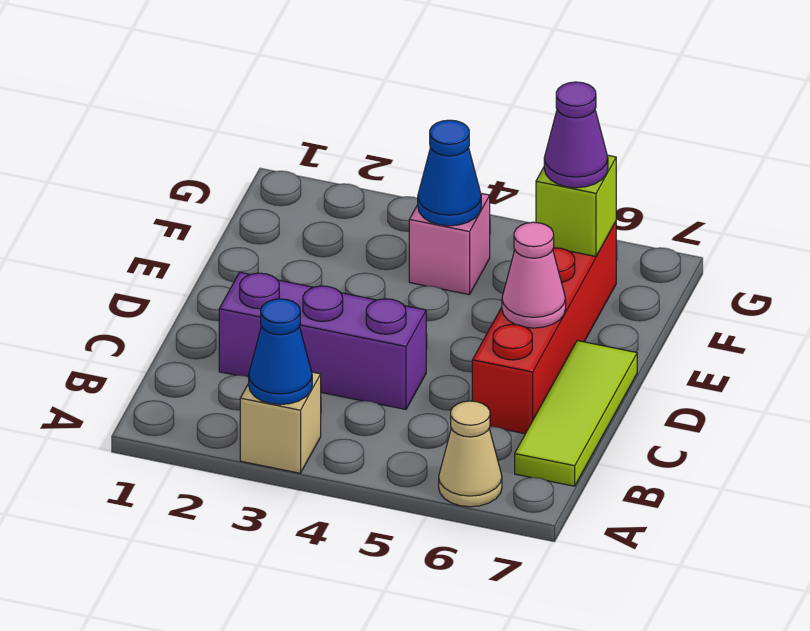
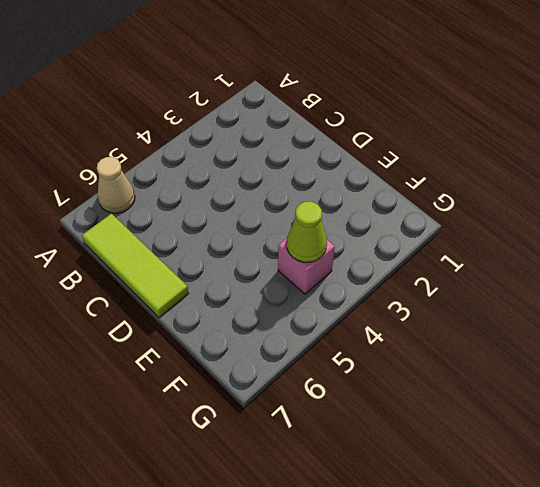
lime 1x1 cone [287,202,327,262] -> blue 1x1 cone [418,120,481,226]
none -> tan 1x1 brick [240,372,321,473]
none -> purple 1x3 brick [219,272,426,409]

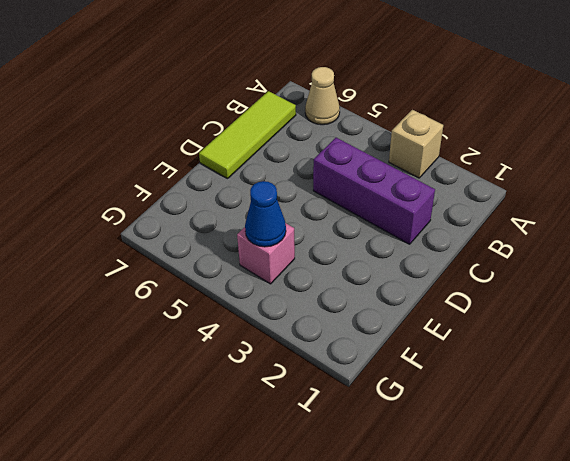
none -> red 1x4 brick [472,222,616,434]
none -> blue 1x1 cone [249,299,312,405]

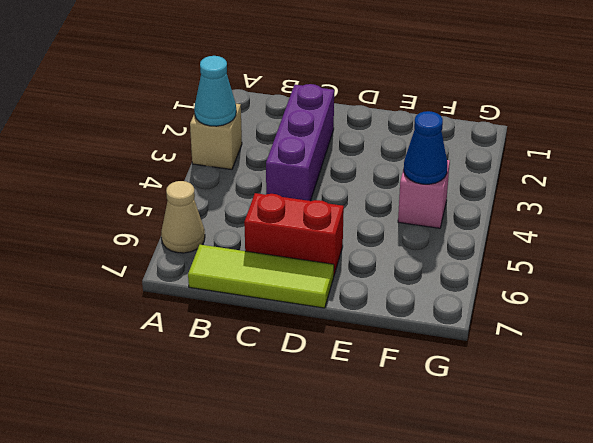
cyan 1x1 cone [194,56,236,126] -> blue 1x1 cone [249,299,312,405]
red 1x2 brick [244,193,344,275] -> red 1x4 brick [472,222,616,434]
none -> pink 1x1 cone [502,222,566,328]
none -> lime 1x1 brick [536,155,616,256]

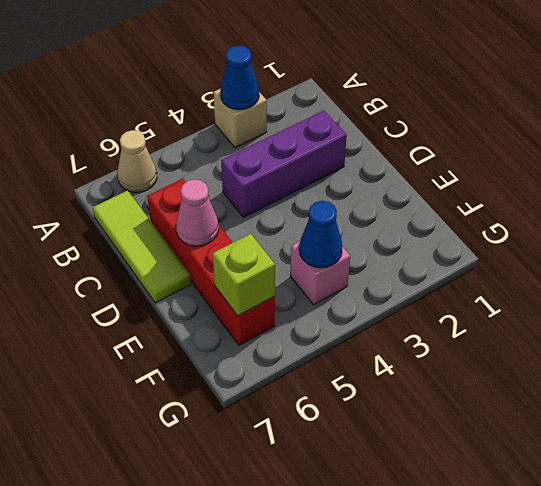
none -> purple 1x1 cone [544,82,608,188]

